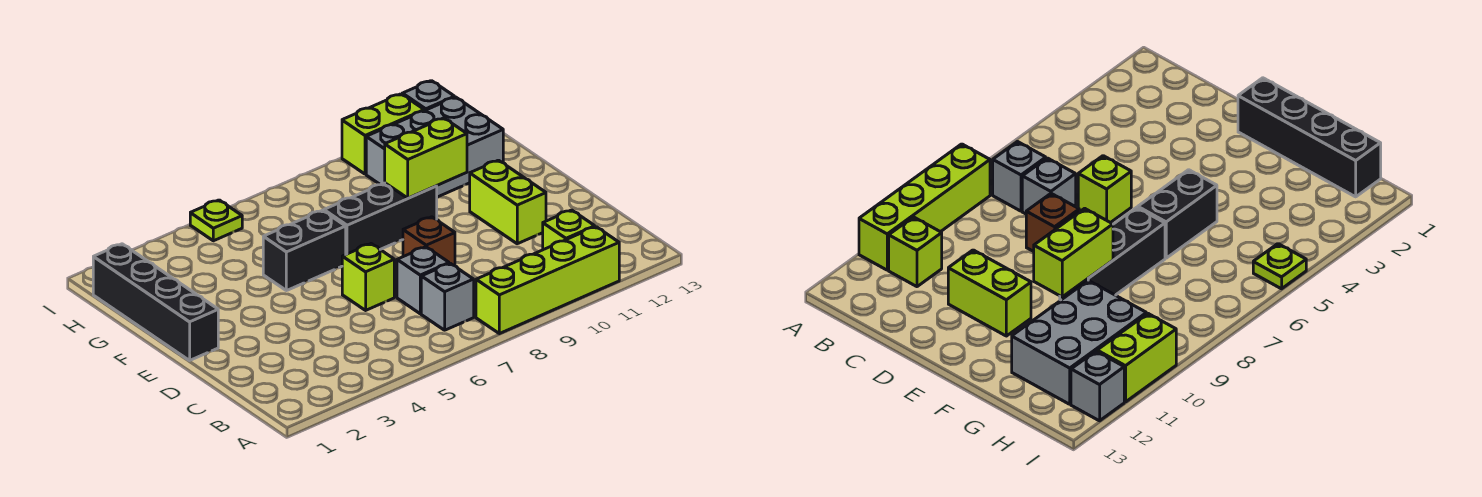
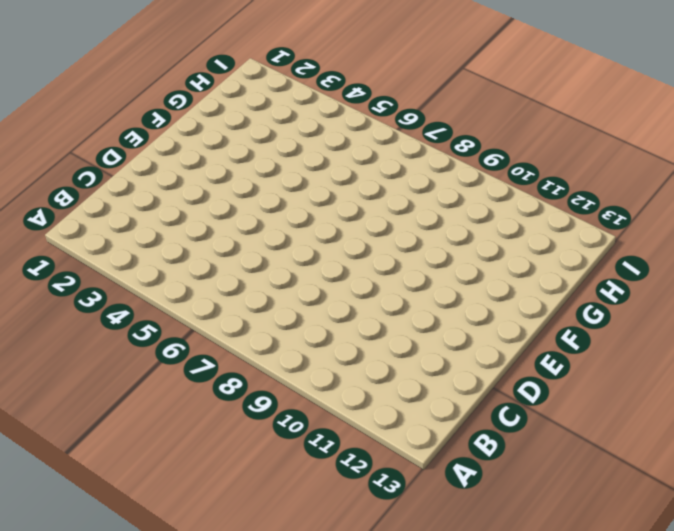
none -> lime 1x4 brick [476,227,619,334]
none -> grey 1x1 brick [421,263,474,330]
none -> lime 1x1 brick [543,210,595,250]

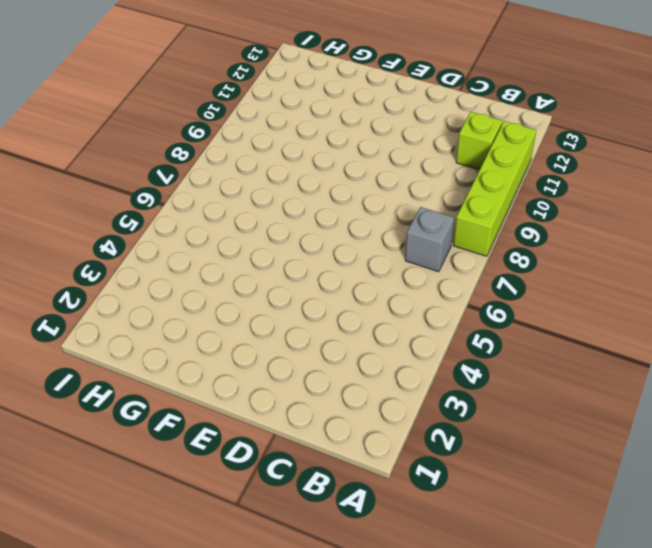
none -> grey 1x1 brick [397,247,449,314]
none -> lime 1x1 brick [342,244,394,310]
none -> brown 1x1 brick [403,217,455,266]

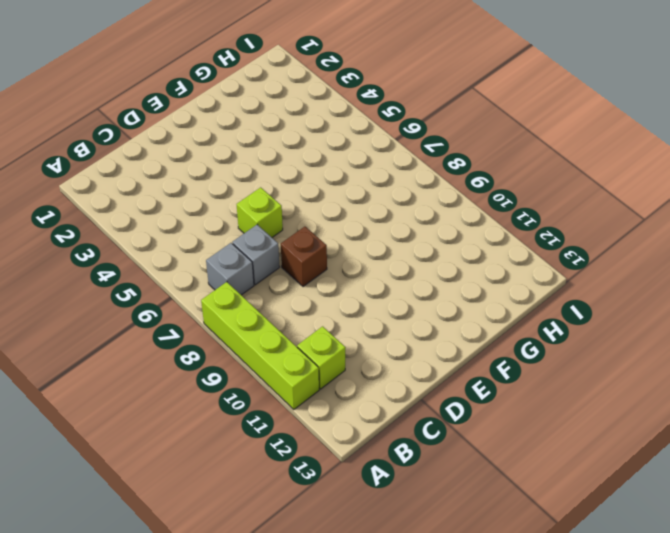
none -> lime 1x2 brick [470,160,546,244]
none -> black 1x4 brick [93,244,218,360]
none -> black 1x2 brick [263,210,346,291]

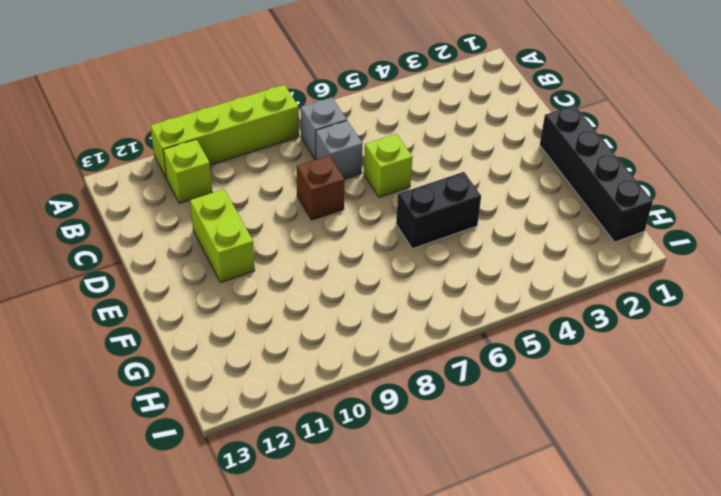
none -> black 1x3 brick [324,183,437,254]
none -> grey 2x3 brick [366,97,503,197]
none -> lime 1x1 plate [190,200,242,241]

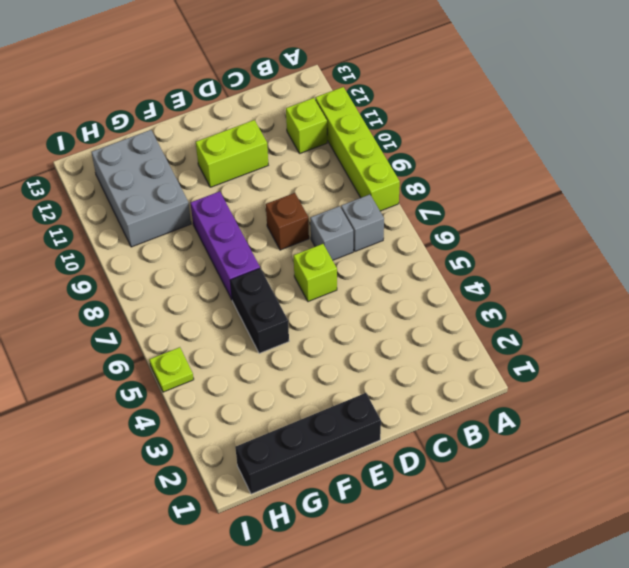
purple 1x3 brick [191,191,260,299] -> black 1x3 brick [324,183,437,254]
none -> lime 1x2 brick [342,94,424,174]
none -> grey 1x1 brick [402,81,455,111]
none -> lime 1x2 brick [385,118,467,198]

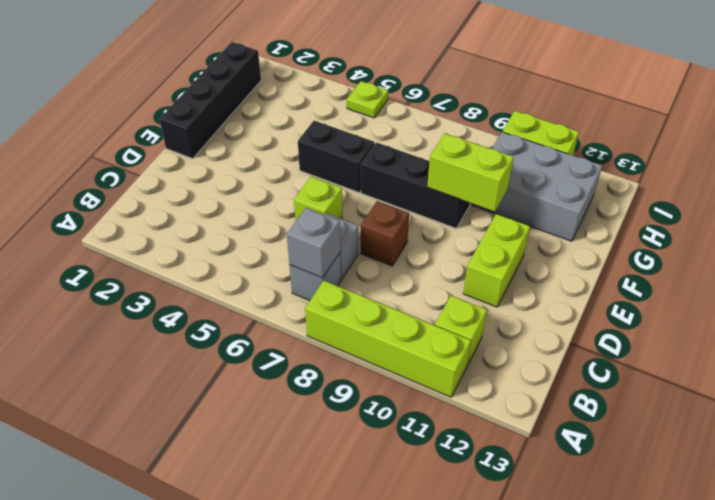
grey 1x1 brick [287,208,340,278] -> grey 1x1 brick moved to [402,81,455,111]

